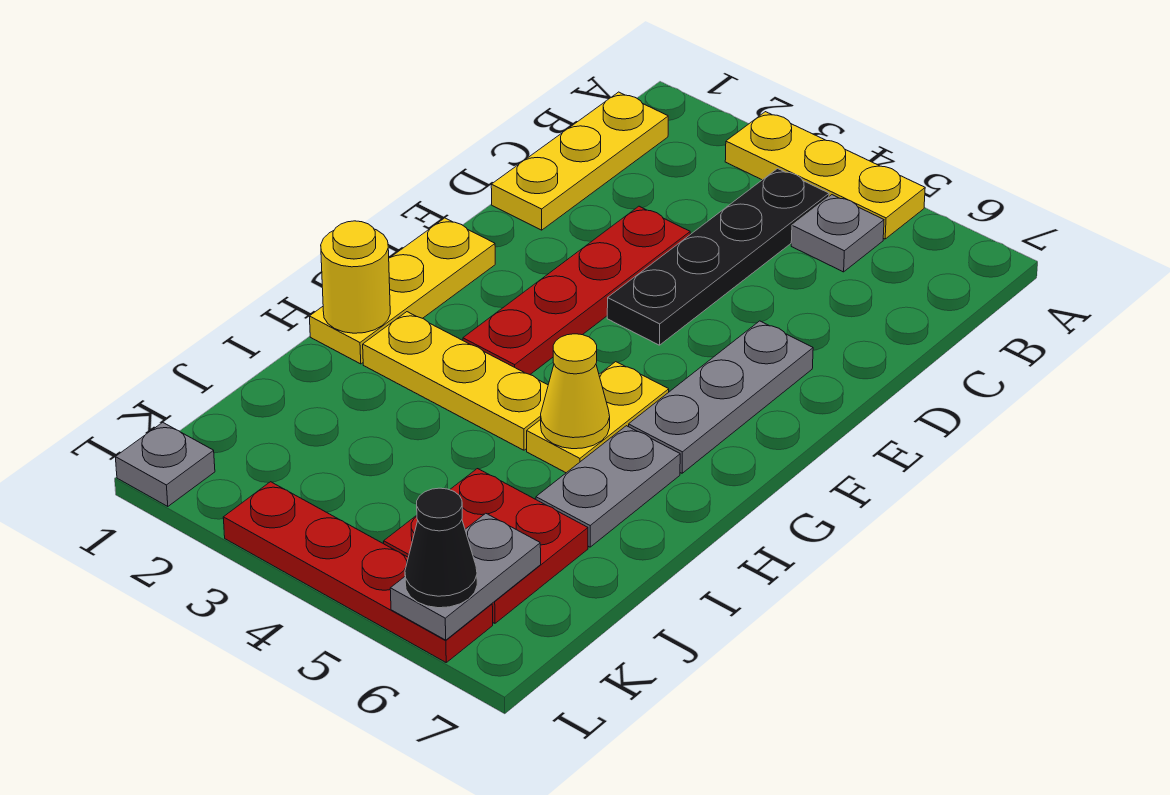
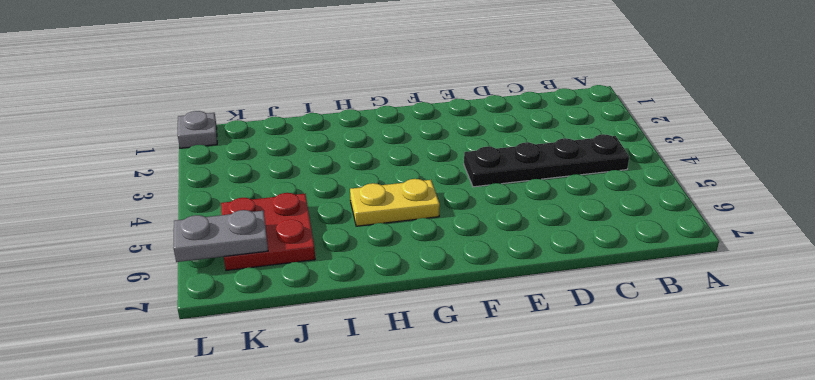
none -> yellow 1x3 plate [725,112,925,239]
none -> yellow 1x3 plate [491,92,668,230]
none -> grey 1x1 plate [791,195,884,272]

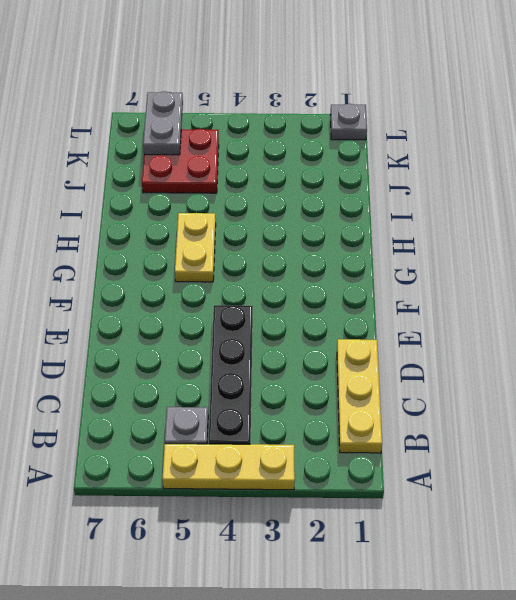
none -> red 1x4 plate [463,206,690,374]
none -> grey 1x3 plate [629,321,813,473]
none -> yellow 1x3 plate [309,218,495,364]

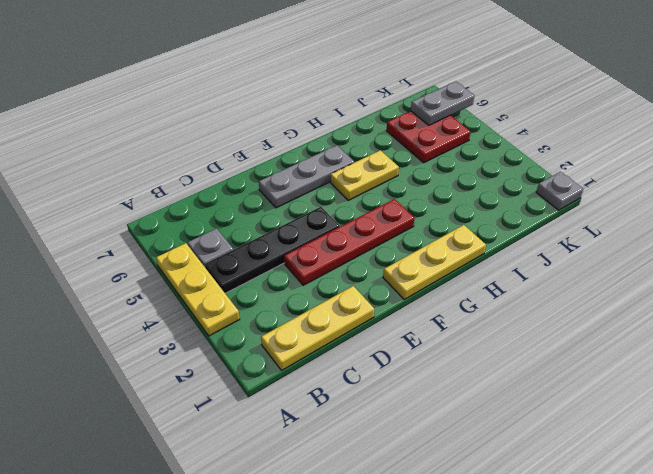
none -> yellow 1x3 plate [363,312,548,450]
none -> grey 1x2 plate [536,426,680,547]
none -> red 1x4 plate [223,482,493,662]

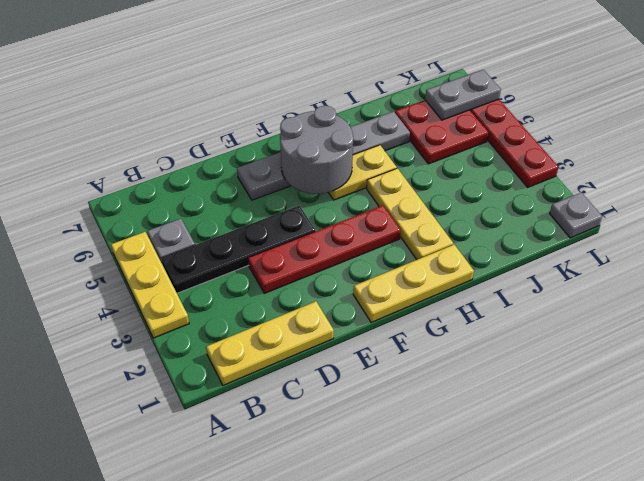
grey 2x2 round brick [280,106,353,194] -> none
none -> yellow 1x1 round brick [321,221,390,333]
none -> yellow 1x1 cone [541,334,610,449]
none -> black 1x1 cone [405,488,477,608]

